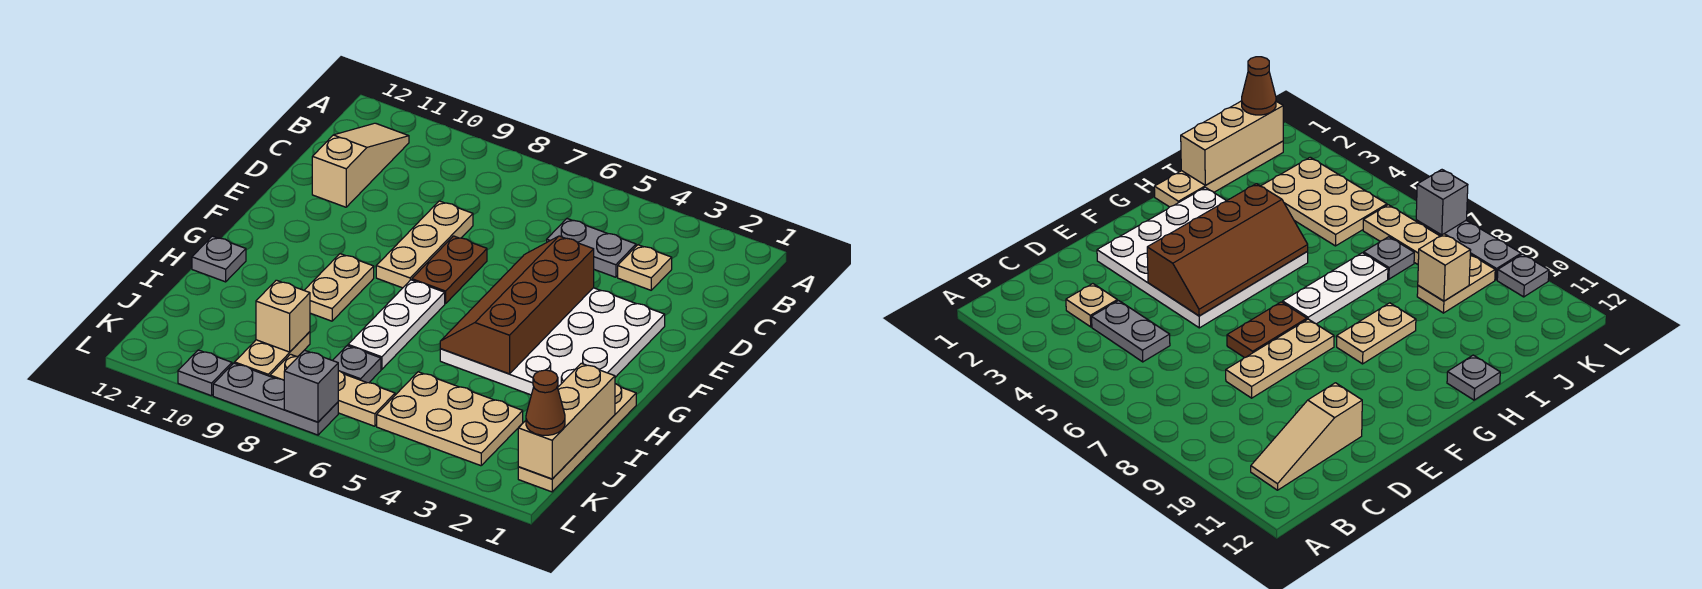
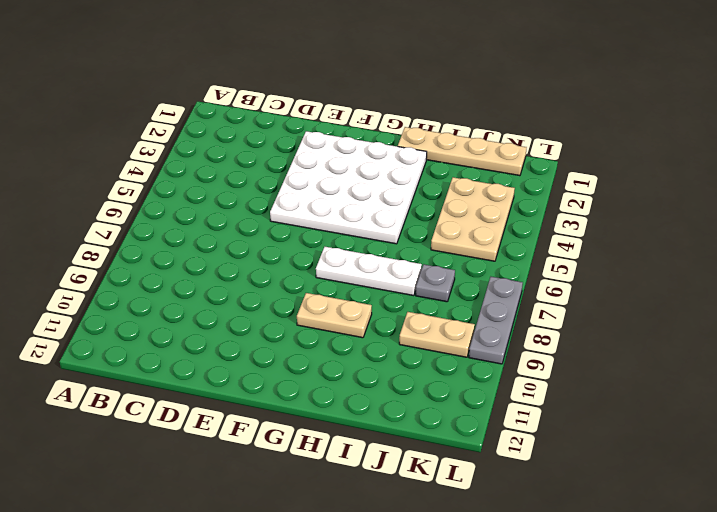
none -> tan 1x3 slope [312,123,409,207]
none -> tan 1x1 plate [618,245,672,290]
none -> grey 1x2 plate [547,219,636,277]

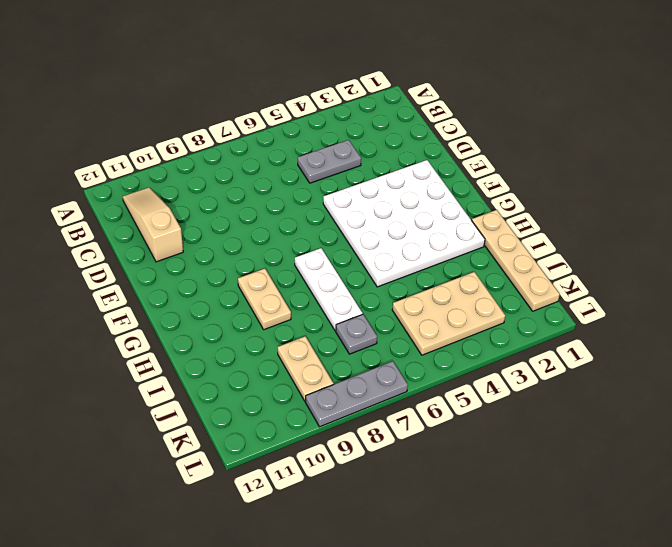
none -> tan 1x1 plate [618,245,672,290]
none -> tan 1x3 plate [376,201,473,288]
none -> brown 1x2 plate [412,236,487,304]

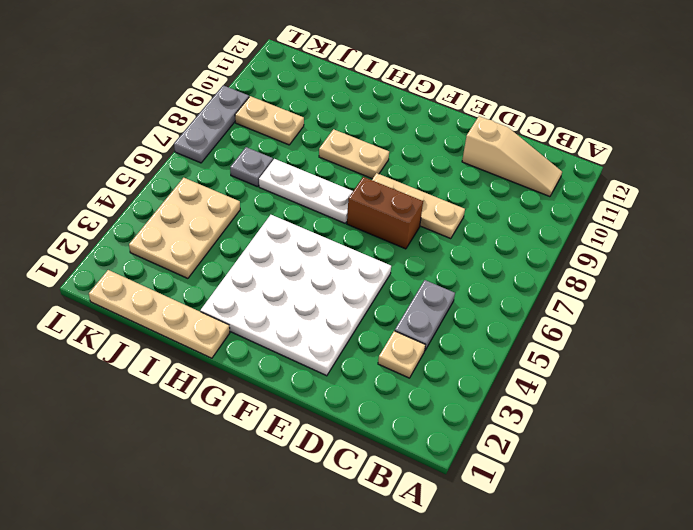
brown 1x2 brick [347,177,423,249] -> brown 1x2 plate [412,236,487,304]
none -> grey 1x1 plate [192,236,246,282]
none -> tan 1x3 plate [270,354,395,426]
none -> grey 1x1 plate [178,350,232,396]

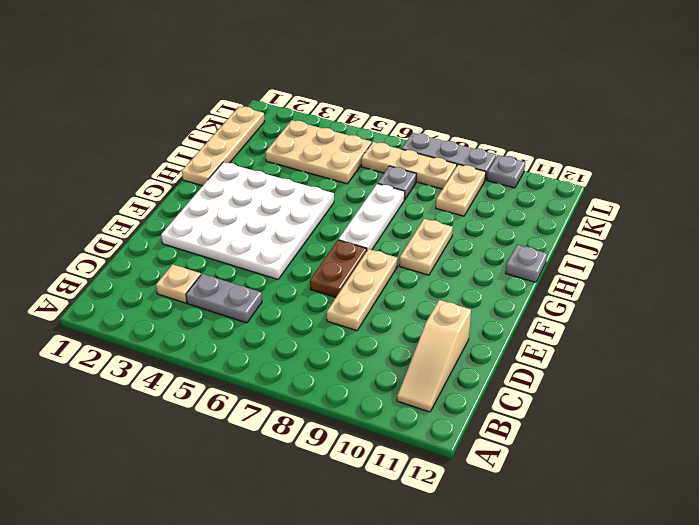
none -> brown 2x4 slope [440,236,594,374]
none -> tan 1x3 brick [518,363,615,479]
none -> tan 1x1 brick [256,280,310,352]

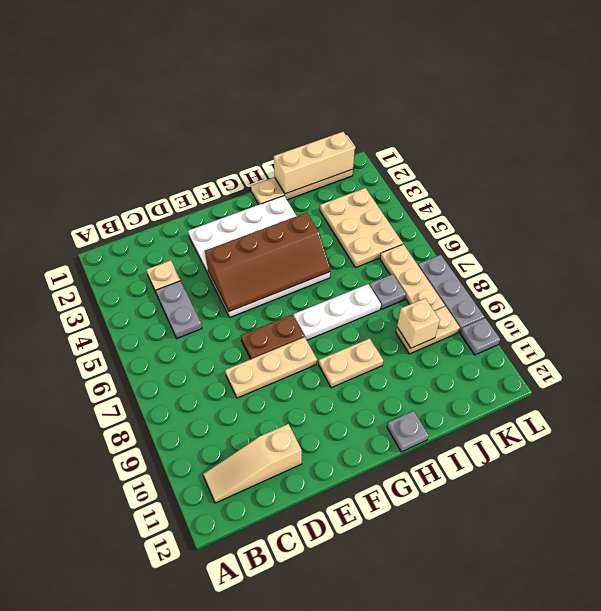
none -> grey 1x1 brick [284,350,338,422]
none -> brown 1x1 cone [526,370,565,435]

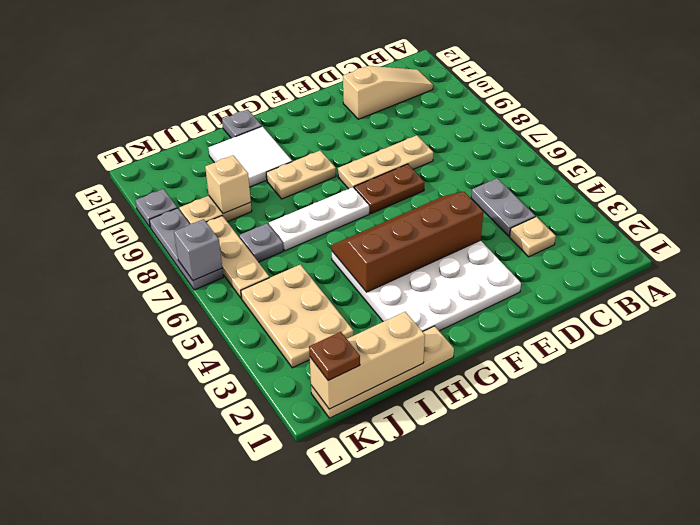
white 2x2 tile [209,126,292,187] -> none
brown 1x1 plate [309,332,360,380] -> brown 1x1 cone [526,370,565,435]

